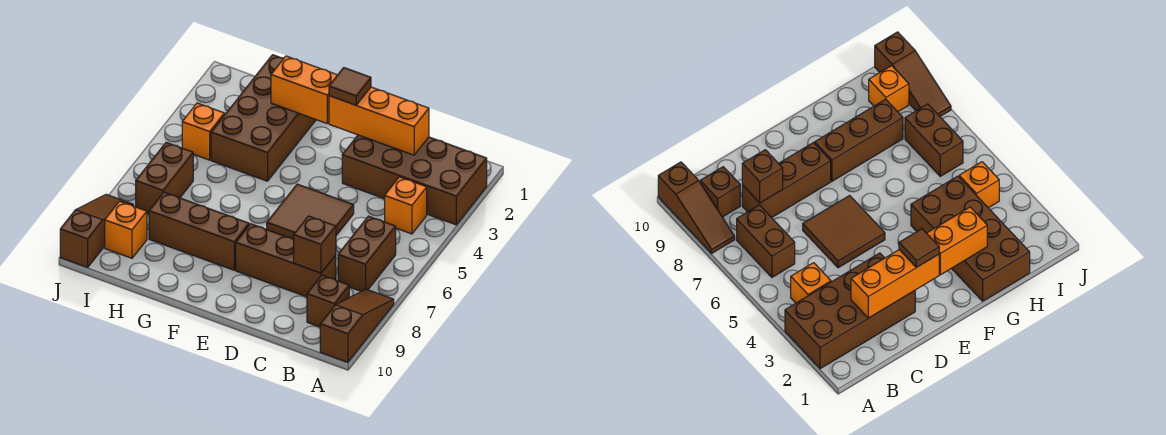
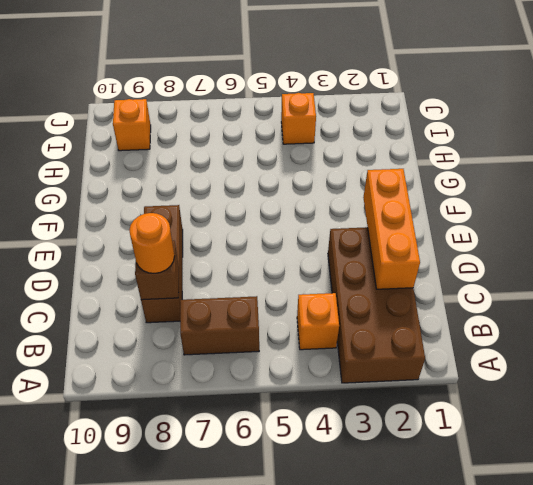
orange 1x1 round brick [129,213,175,273] -> none
none -> brown 1x3 slope [320,289,394,362]
none -> brown 1x1 brick [307,275,349,327]
none -> brown 2x2 tile [267,184,354,239]

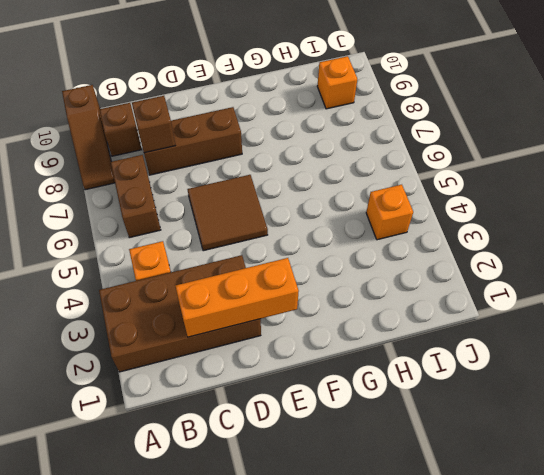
none -> brown 1x3 brick [149,192,249,270]
none -> brown 2x4 brick [211,55,316,181]
none -> brown 1x2 brick [136,142,193,214]

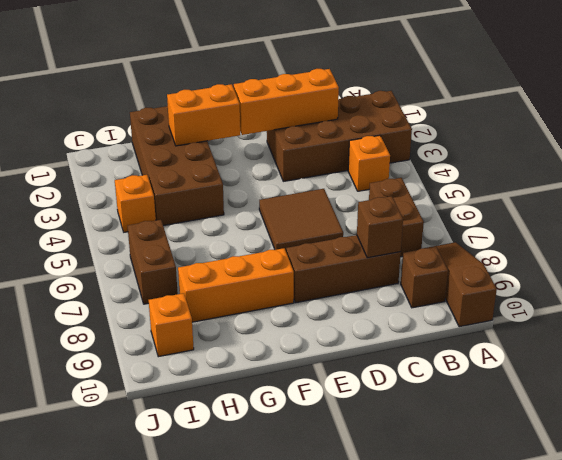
orange 1x3 brick [178,248,294,322] -> brown 1x3 brick [149,192,249,270]
none -> brown 1x3 slope [60,194,134,267]
none -> brown 1x1 tile [329,68,371,105]

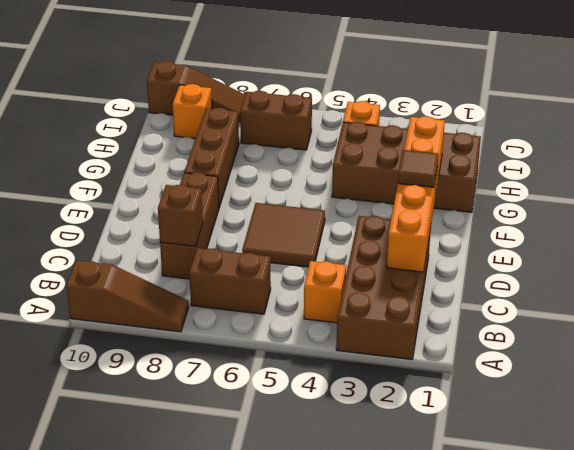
none -> brown 1x1 brick [307,275,349,327]

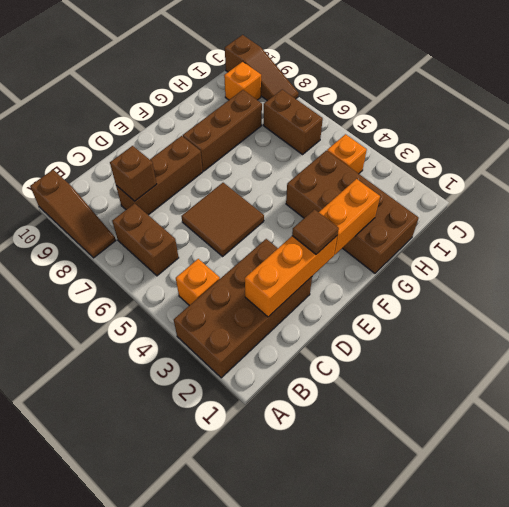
none -> brown 1x1 brick [307,275,349,327]

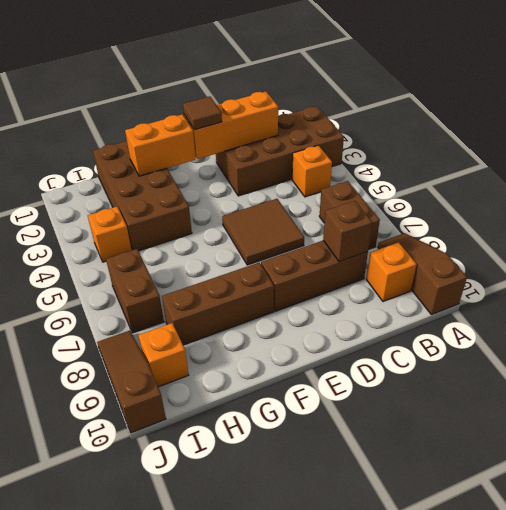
orange 1x1 brick [366,242,417,302] -> brown 1x1 brick [307,275,349,327]

